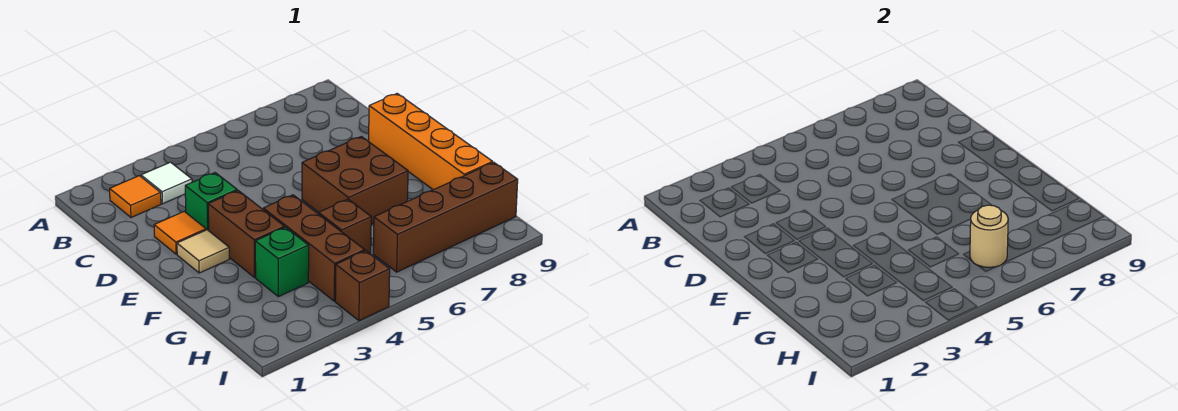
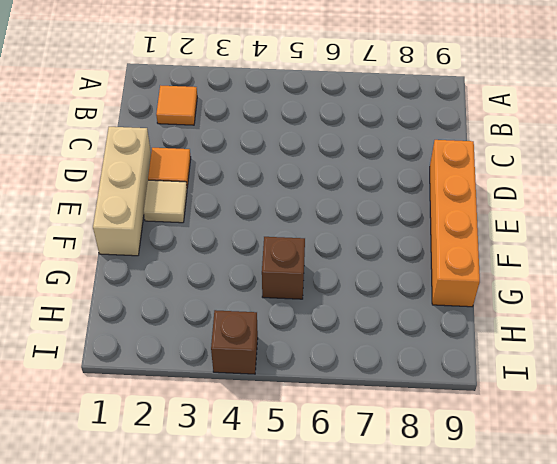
tan 1x3 brick [93,127,151,256] -> none
none -> white 1x1 tile [141,162,192,204]
none -> green 1x1 brick [185,173,237,231]
none -> brown 1x2 brick [208,191,284,278]

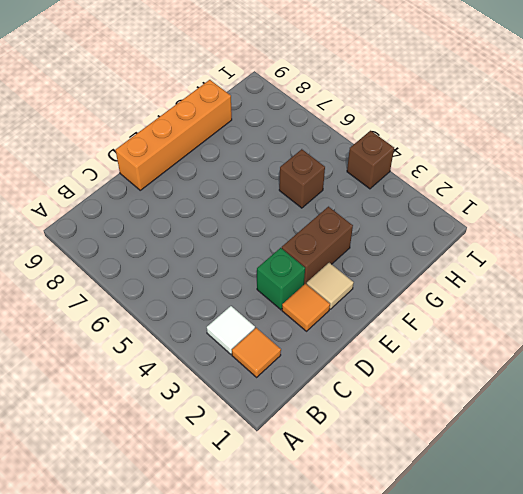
none -> brown 2x2 brick [302,136,408,224]
none -> brown 1x3 brick [263,195,365,301]
none -> green 1x1 brick [255,227,309,297]

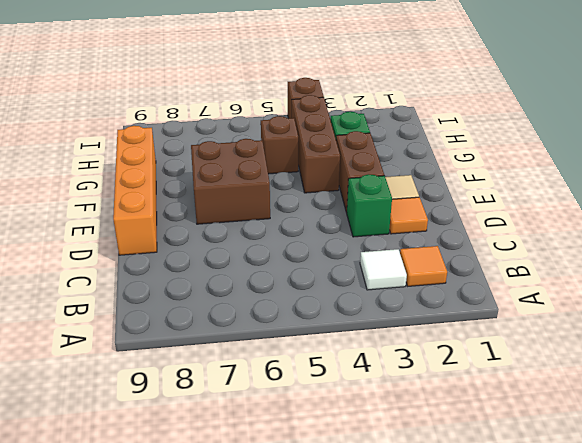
none -> brown 1x4 brick [373,162,518,272]
none -> tan 1x1 round brick [970,205,1008,267]

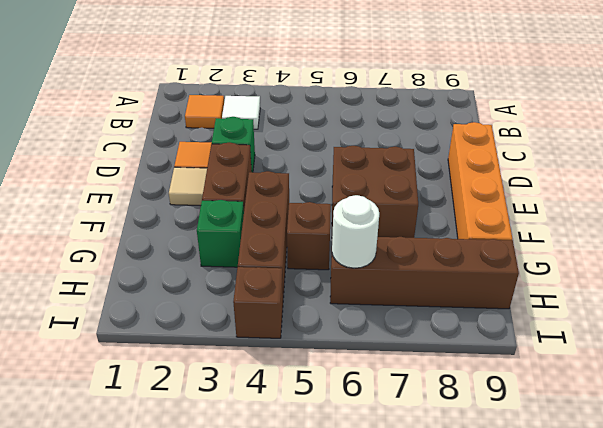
white 1x1 round brick [332,195,379,268] -> tan 1x1 round brick [970,205,1008,267]

